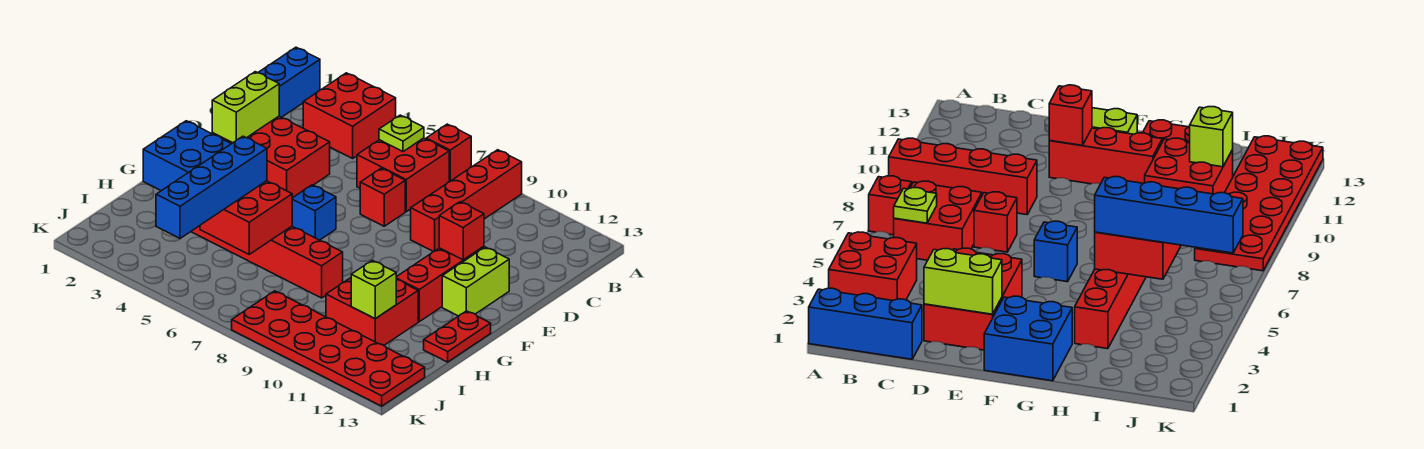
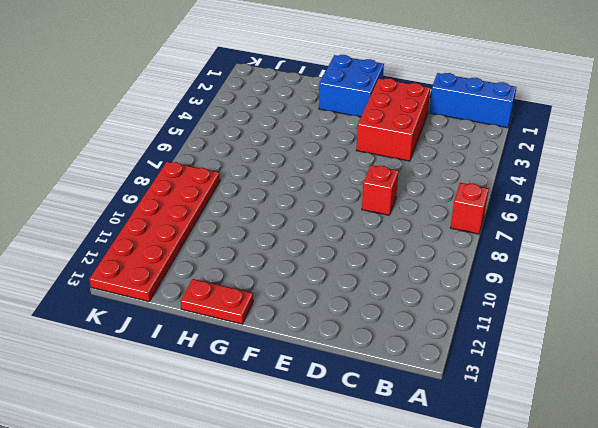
none -> red 2x2 brick [303,73,396,158]
none -> red 1x4 brick [411,150,522,252]
none -> red 2x2 brick [357,138,449,212]

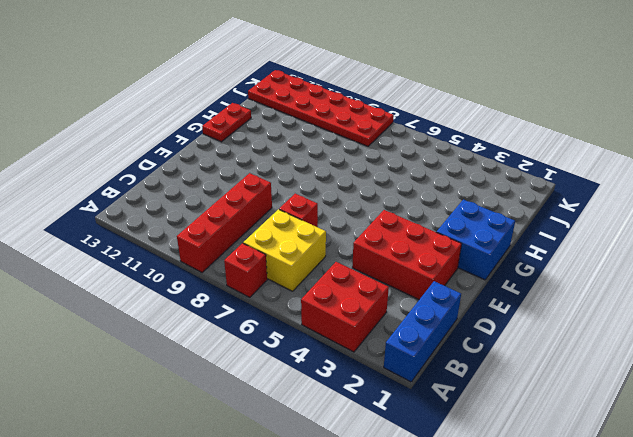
yellow 2x2 brick [243,209,326,291] -> red 2x2 brick [357,138,449,212]
none -> red 1x3 brick [396,246,484,322]
none -> lime 1x2 brick [442,247,509,316]
none -> blue 1x1 brick [292,185,336,240]

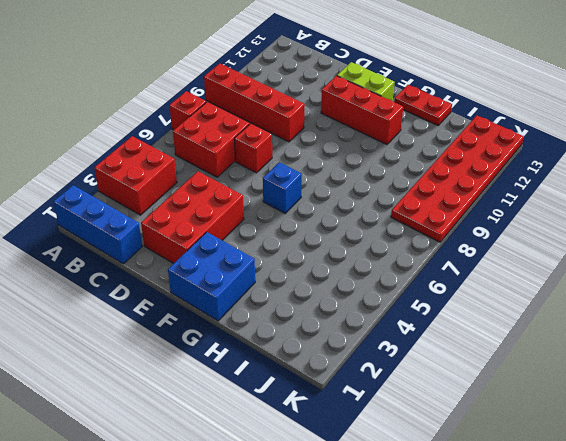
none -> red 1x6 brick [191,226,343,298]
none -> red 2x2 brick [326,278,418,345]
none -> lime 1x1 plate [379,115,424,152]

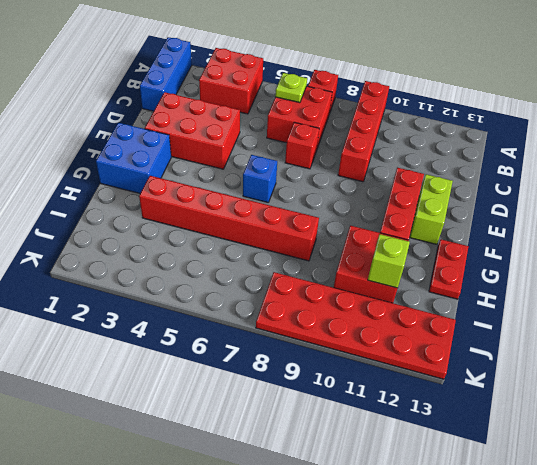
none -> lime 1x2 brick [212,72,279,143]
none -> red 1x1 brick [439,202,484,260]
none -> red 2x2 brick [200,181,292,254]

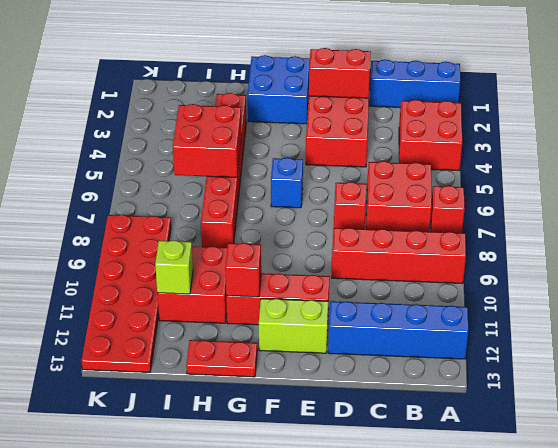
blue 1x4 brick [328,301,469,359] -> blue 1x4 brick moved to [156,136,267,239]
red 1x2 brick [309,48,371,98] -> lime 1x2 brick [212,72,279,143]
red 1x1 brick [225,243,261,297] -> red 1x1 brick moved to [439,202,484,260]
none -> lime 1x1 plate [379,115,424,152]

